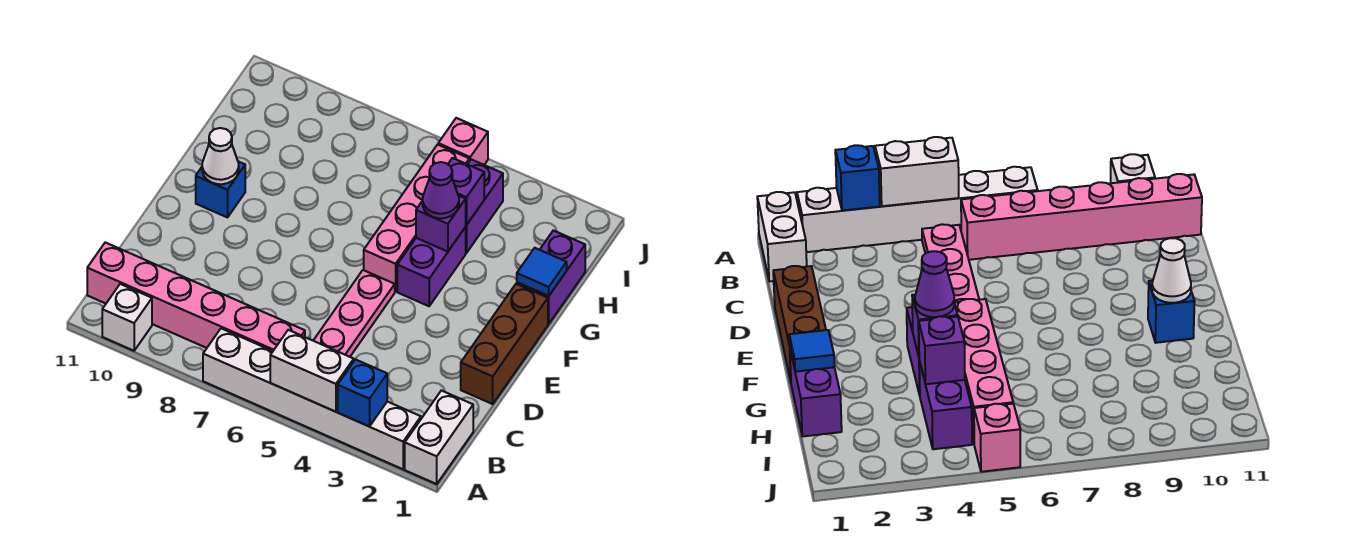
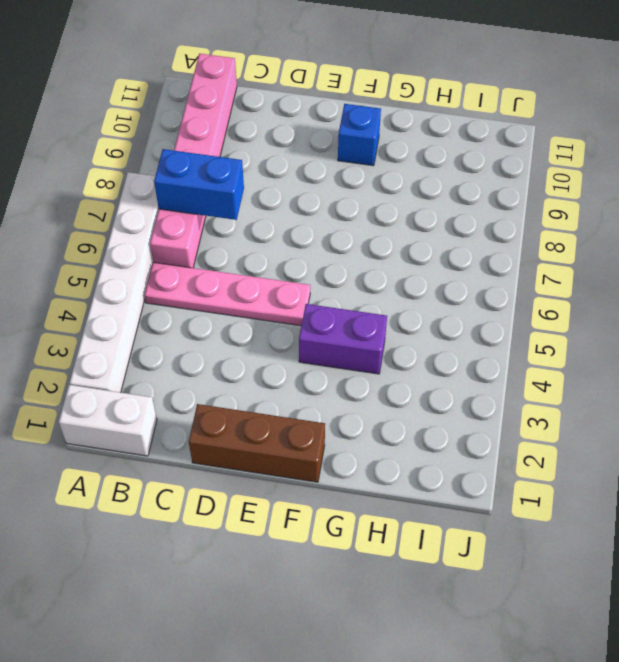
blue 1x2 brick [154,149,244,220] -> none
none -> white 1x1 brick [102,284,152,351]
none -> pink 1x4 brick [364,145,469,292]
none -> purple 1x2 brick [517,230,585,324]

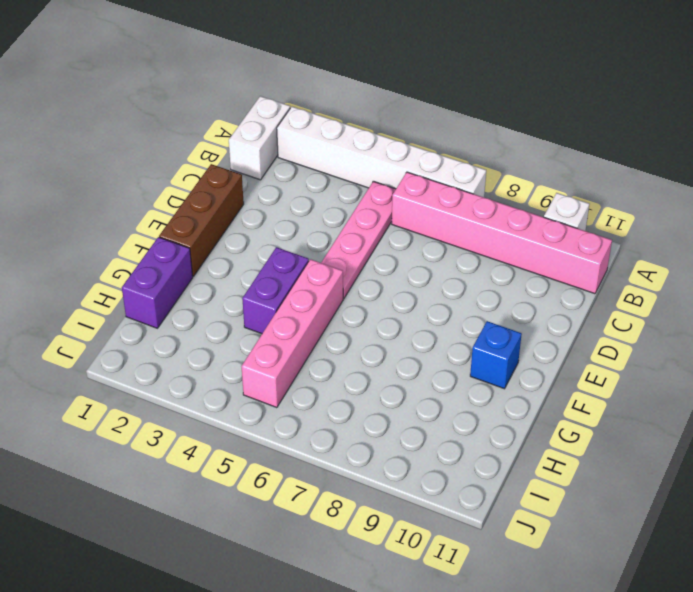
none -> purple 1x2 brick [466,159,503,253]
none -> pink 1x1 brick [438,118,488,165]
none -> blue 1x1 brick [338,359,387,426]

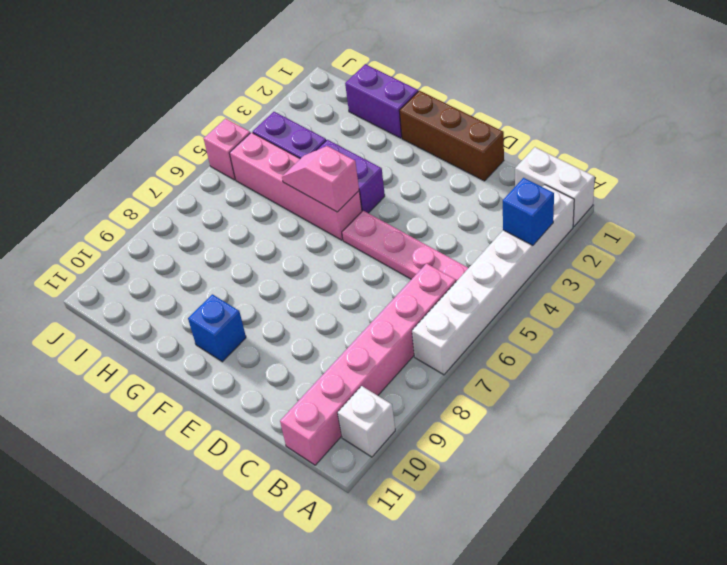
pink 1x2 slope [282,146,359,212] -> none
none -> white 1x2 brick [270,330,354,412]
none -> white 1x1 cone [202,128,239,184]
none -> blue 1x1 tile [517,248,567,296]

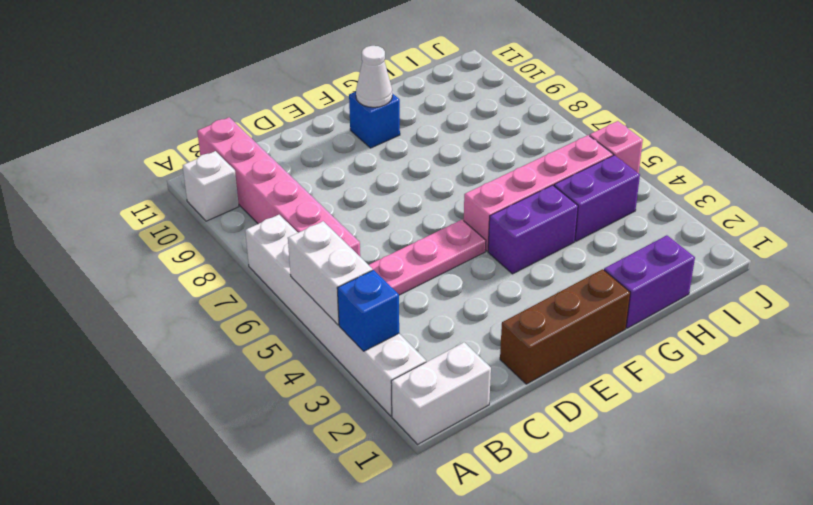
none -> blue 1x1 tile [517,248,567,296]
none -> purple 1x1 brick [416,196,466,252]
none -> purple 1x1 brick [448,158,484,225]

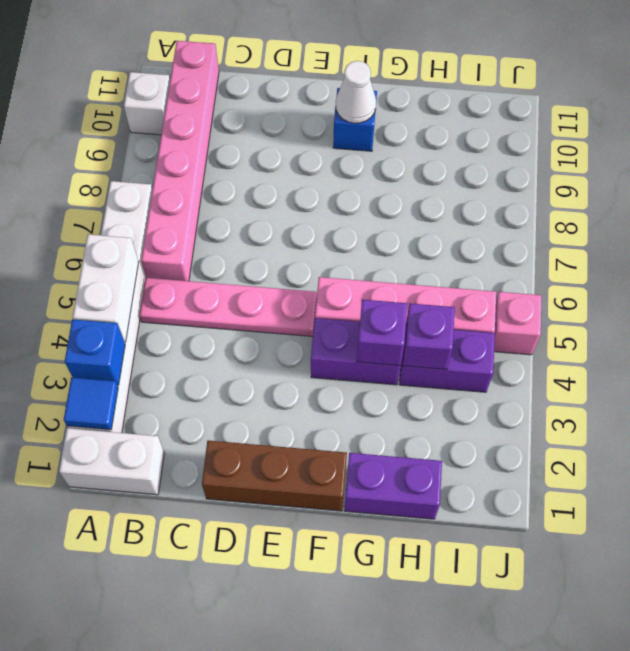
blue 1x1 tile [64,378,118,430] -> blue 1x1 tile moved to [517,248,567,296]
none -> purple 1x1 cone [423,162,459,218]

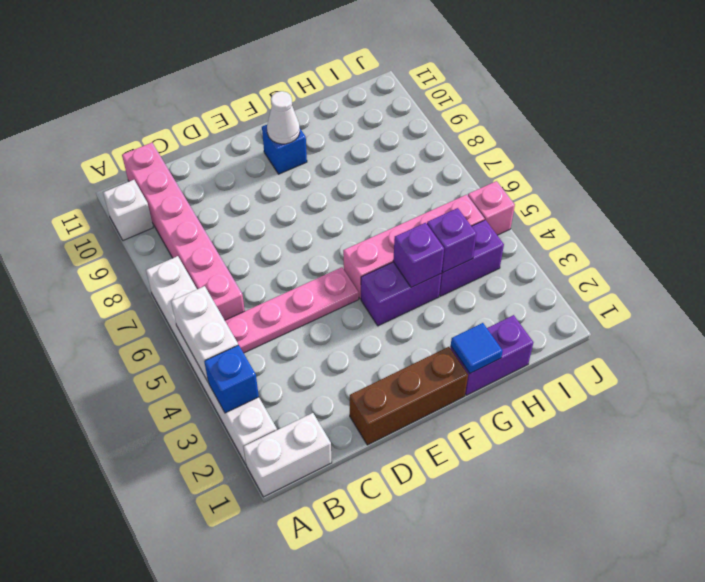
none -> purple 1x1 cone [423,162,459,218]

